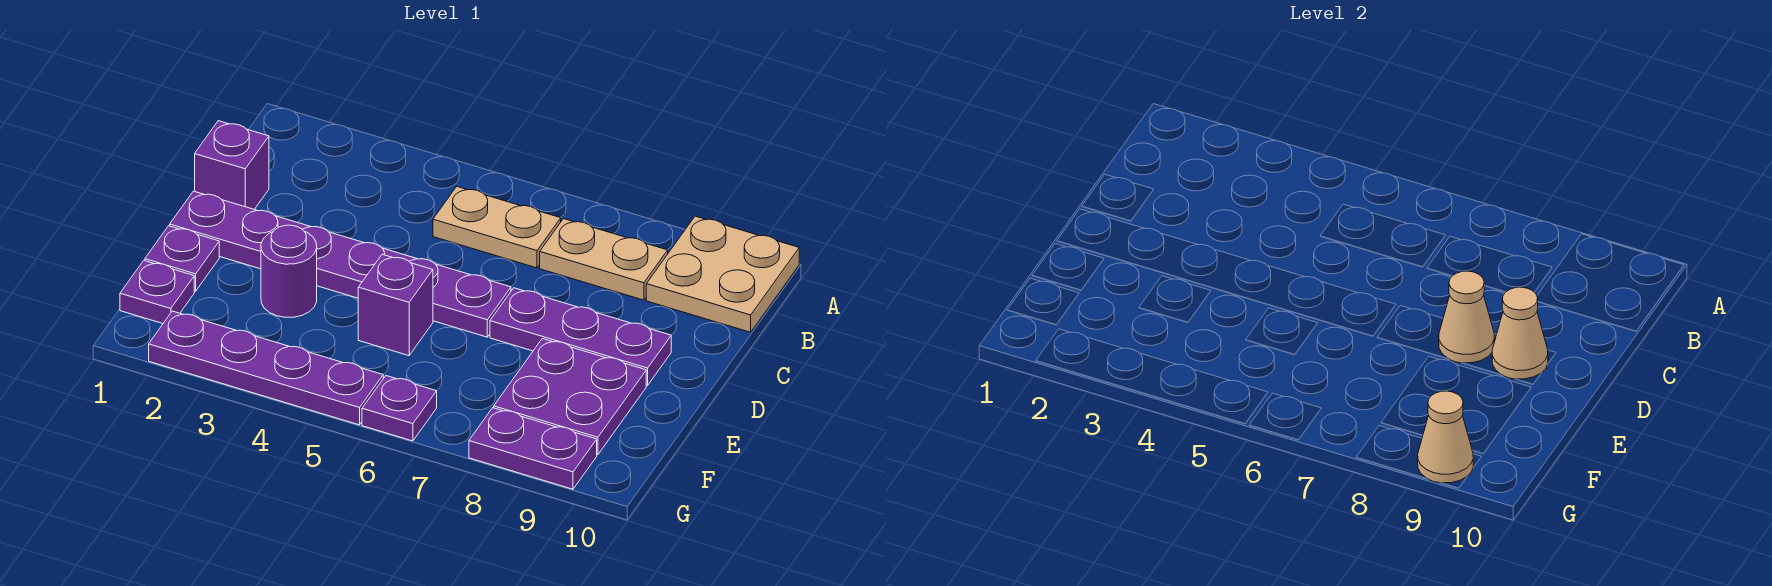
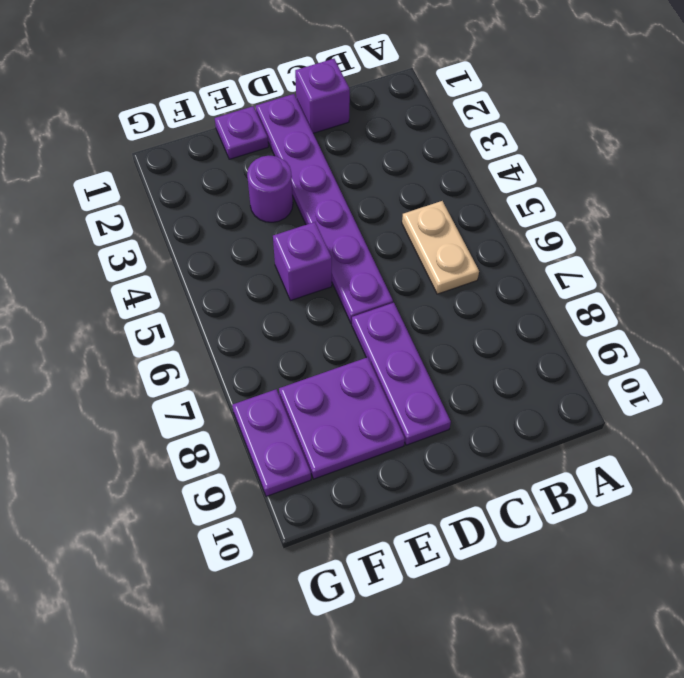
none -> tan 2x2 plate [646,216,799,332]
none -> tan 1x2 plate [540,219,668,300]
none -> purple 1x1 plate [120,261,194,323]

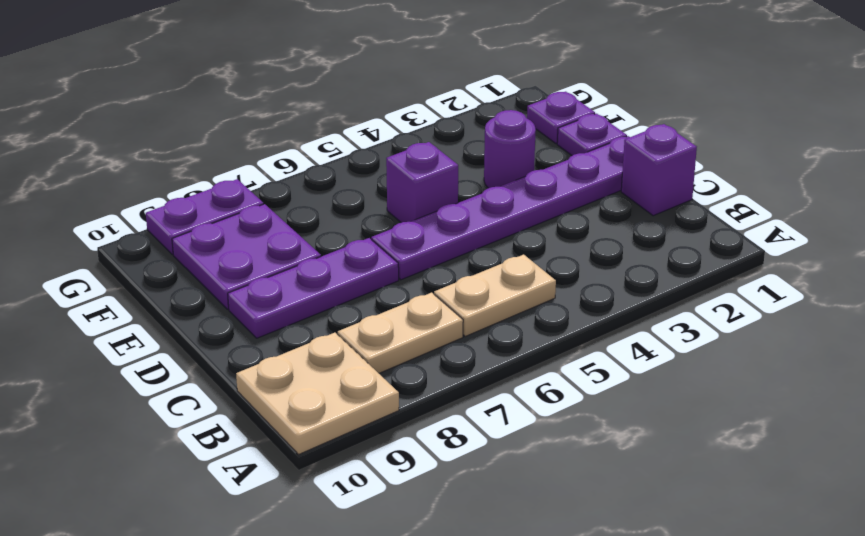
none -> purple 1x4 plate [149,311,383,425]
none -> purple 1x1 plate [362,376,437,441]
none -> tan 1x1 cone [1439,271,1494,363]

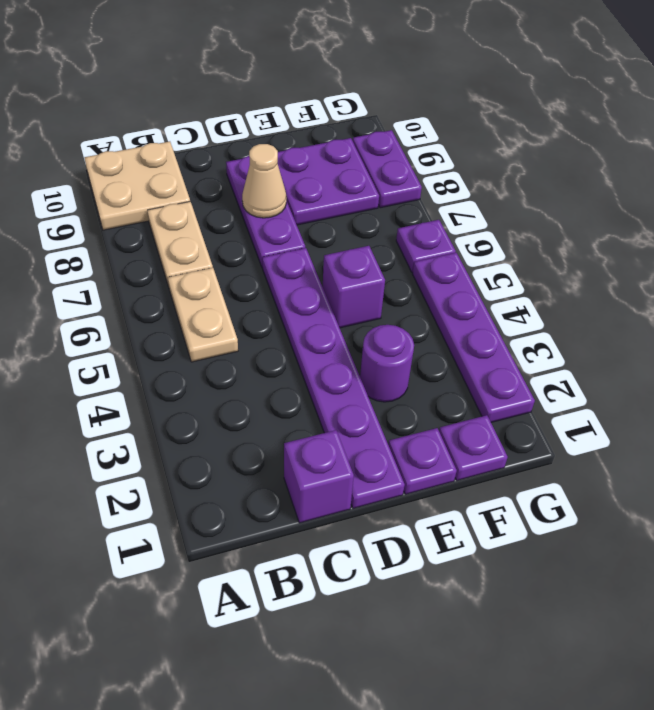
none -> tan 1x1 cone [1492,287,1548,379]
none -> tan 1x1 cone [1418,391,1473,483]

